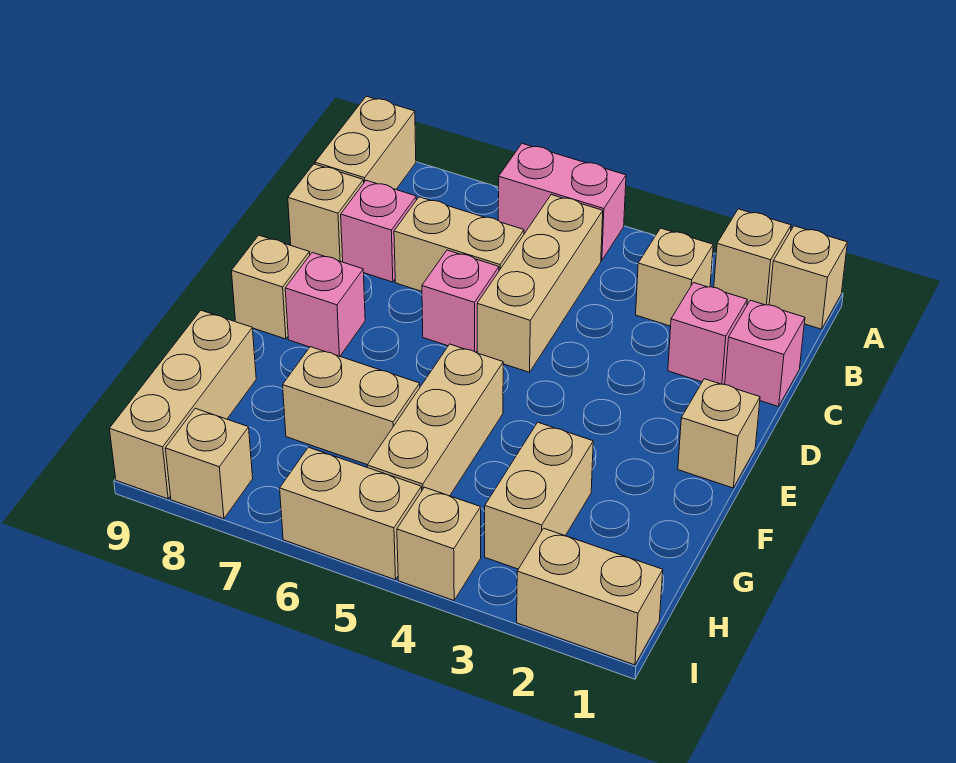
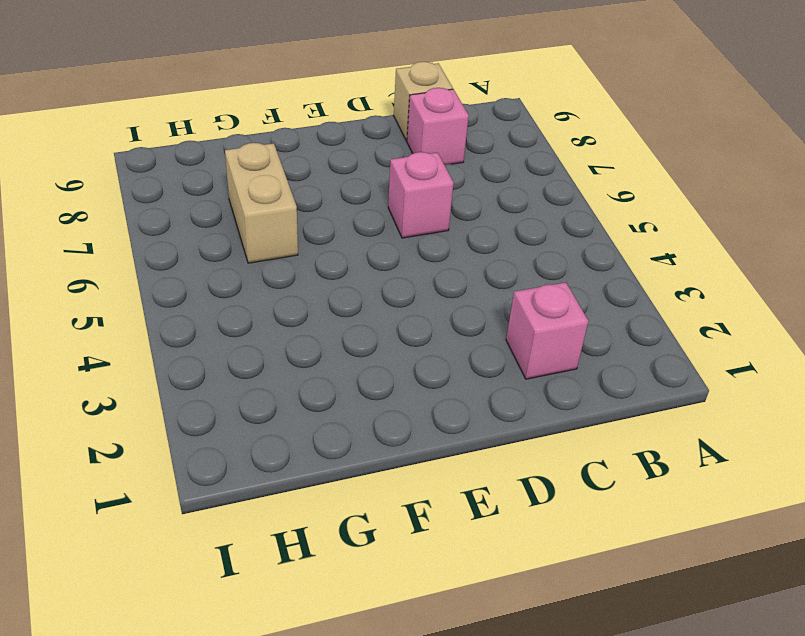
none -> tan 1x1 brick [769,226,847,329]
none -> tan 1x1 brick [714,209,791,305]
none -> pink 1x2 brick [498,144,626,260]

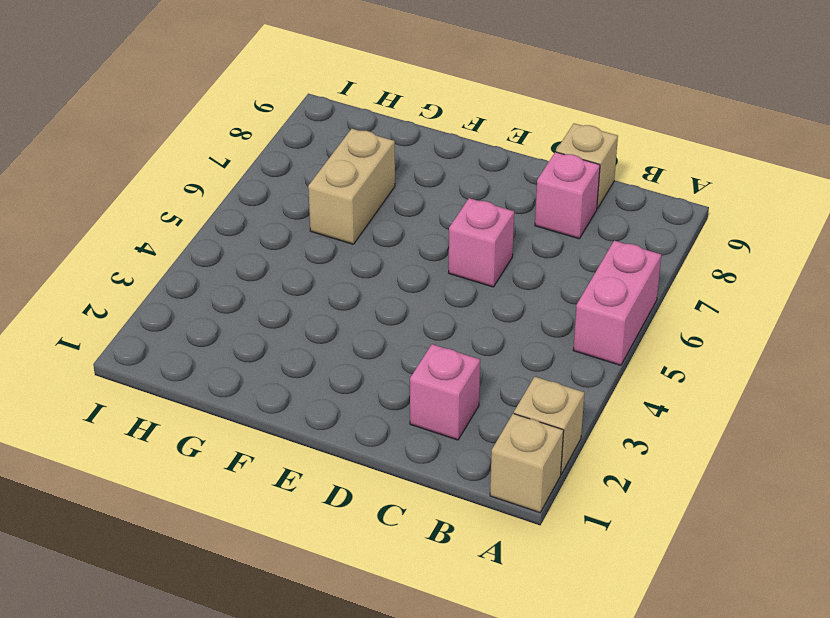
none -> tan 1x2 brick [315,96,416,189]
none -> tan 1x1 brick [636,228,713,326]
none -> tan 1x3 brick [477,195,603,372]

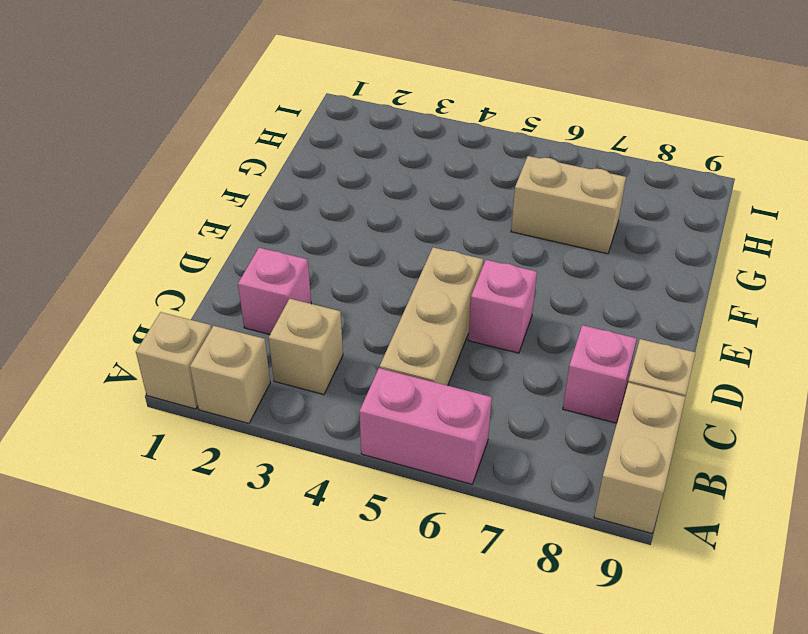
none -> pink 1x1 brick [725,300,805,407]
none -> tan 1x2 brick [394,197,524,291]
none -> tan 1x1 brick [678,379,760,488]

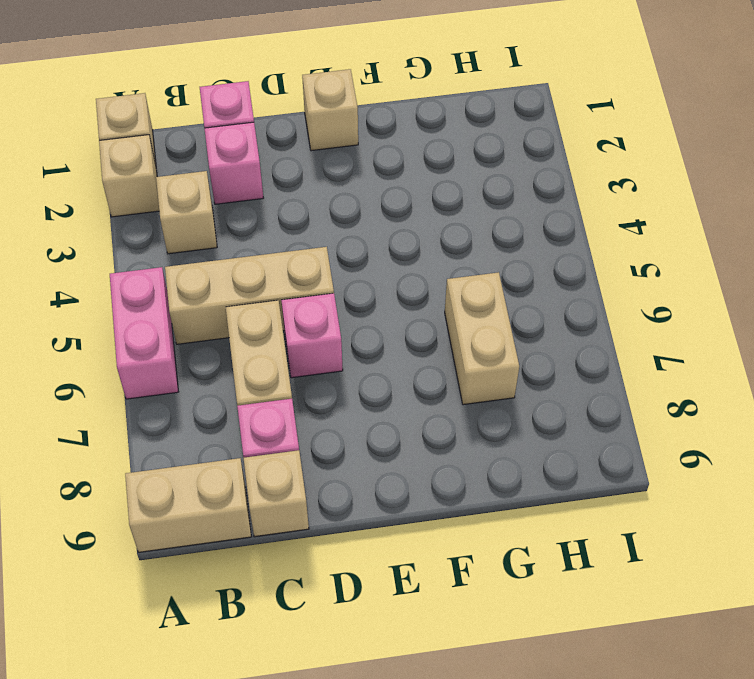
none -> pink 1x1 brick [285,253,365,356]
none -> tan 1x1 brick [231,235,310,339]
none -> tan 1x3 brick [367,344,503,496]

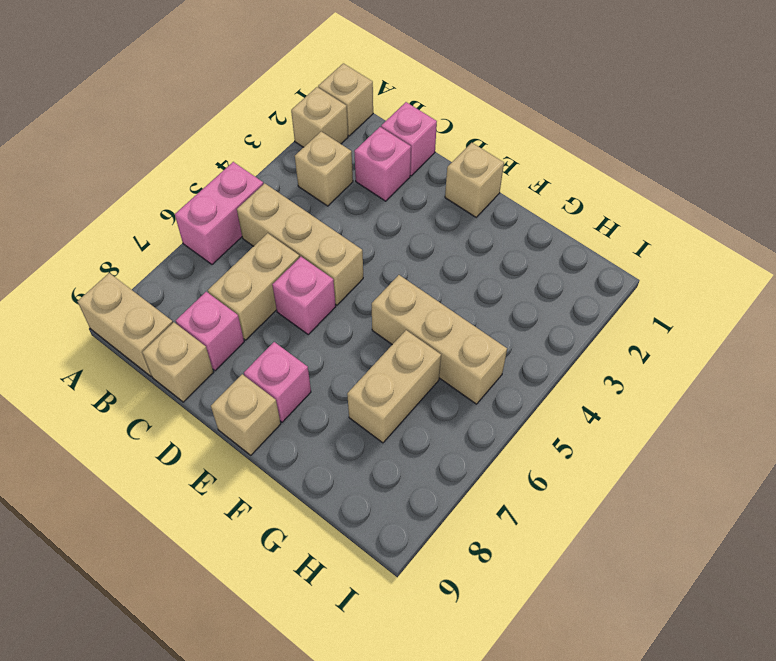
none -> tan 1x2 brick [485,422,593,569]
none -> tan 1x3 brick [110,310,256,499]
none -> tan 1x2 brick [517,528,663,665]

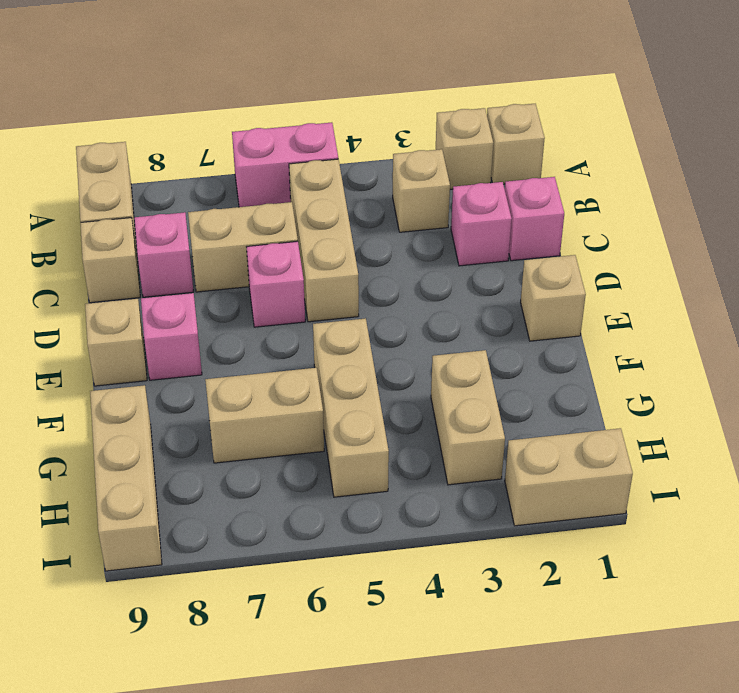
none -> tan 1x1 brick [397,487,481,601]
none -> tan 1x2 brick [280,447,422,580]
none -> tan 1x1 brick [165,408,253,519]

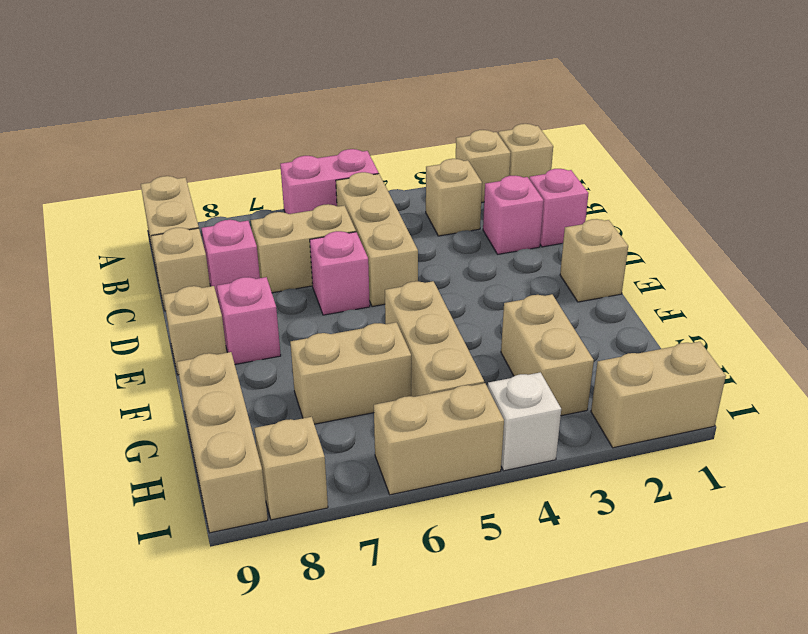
white 1x1 brick [488,372,561,471] -> tan 1x1 brick [397,487,481,601]

